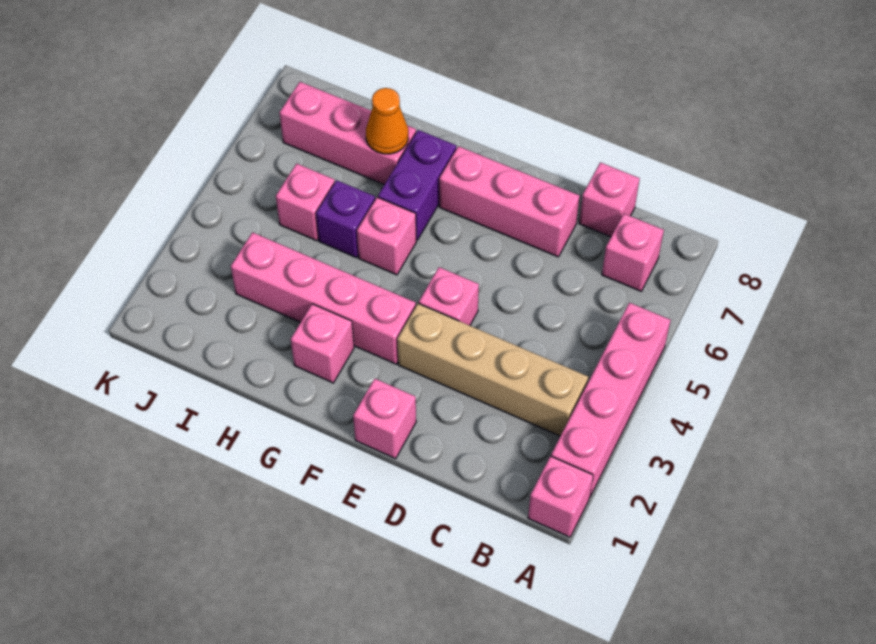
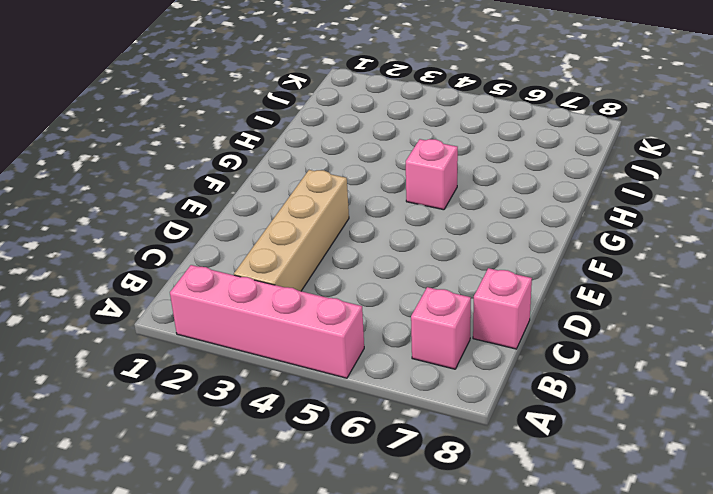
none -> pink 1x1 brick [528,456,593,537]
none -> pink 1x3 brick [439,146,579,257]
none -> pink 1x1 brick [353,379,416,459]

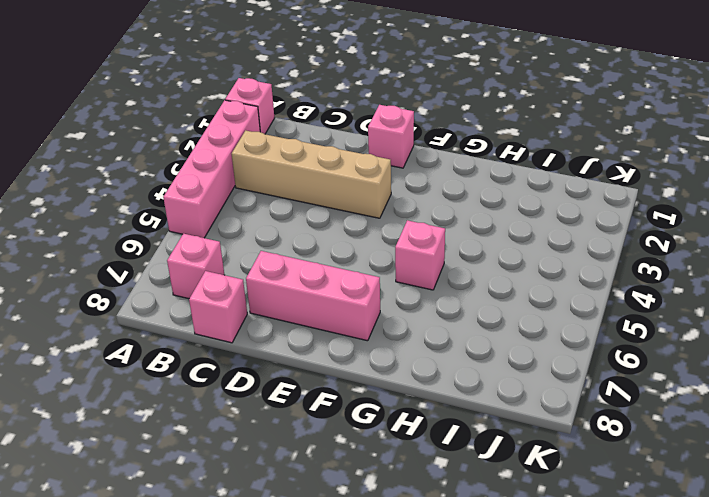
none -> pink 1x1 brick [419,267,479,325]
none -> pink 1x4 brick [231,232,416,364]
none -> pink 1x1 brick [291,304,354,383]

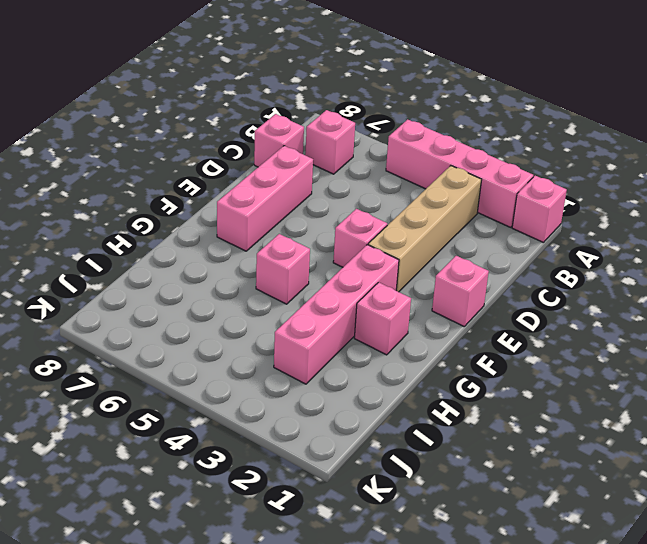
none -> purple 1x2 brick [378,130,456,240]
none -> purple 1x1 brick [316,180,375,258]
none -> pink 1x3 brick [279,82,416,185]

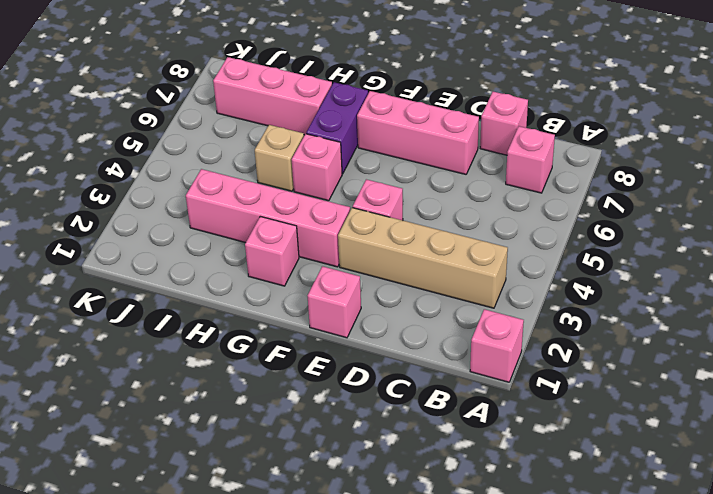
tan 1x1 brick [255,125,304,191] -> purple 1x1 brick [316,180,375,258]
none -> pink 1x4 brick [551,303,671,496]
none -> pink 1x1 brick [276,164,335,241]
none -> orange 1x1 cone [366,88,408,154]

